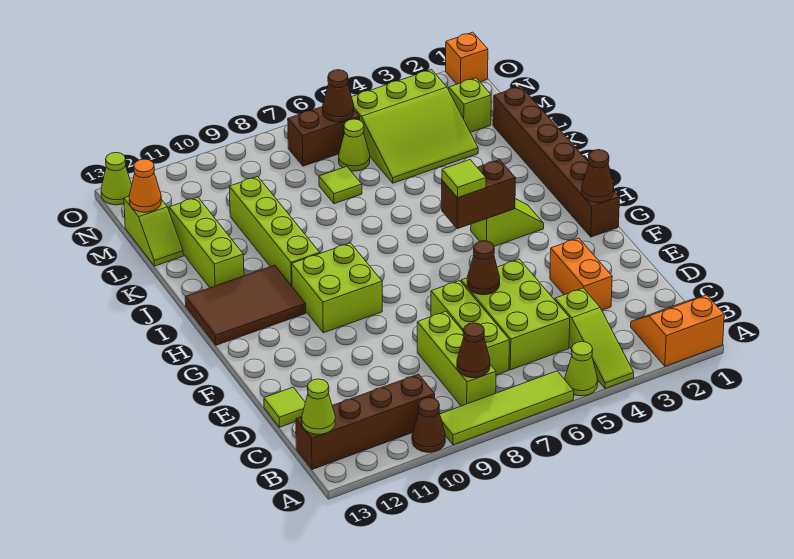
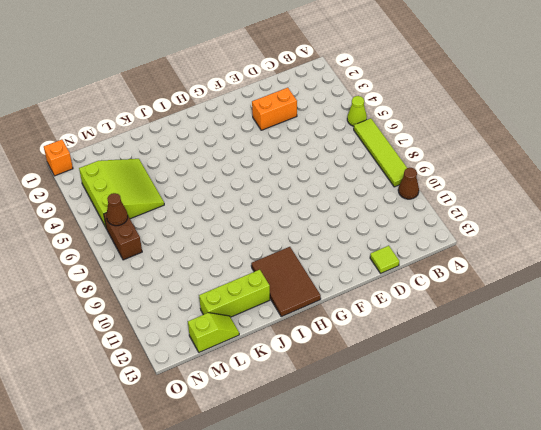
none -> orange 2x2 slope [631,295,724,366]
none -> lime 1x3 slope [555,288,634,389]
none -> lime 1x3 brick [417,312,496,406]
none -> brown 1x4 brick [296,374,435,470]

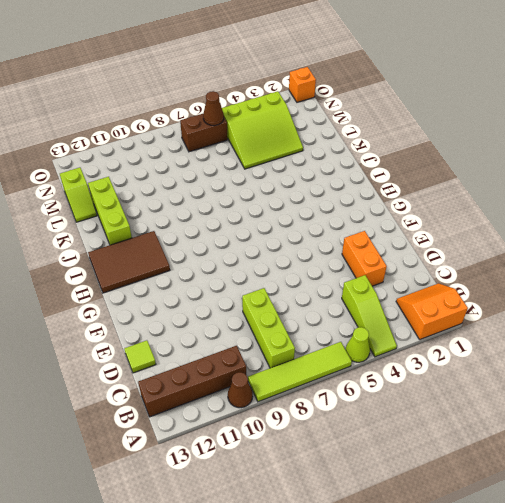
none -> lime 2x3 brick [461,259,570,370]
none -> lime 1x3 brick [431,281,509,375]
none -> brown 1x6 brick [493,86,620,237]
none -> lime 2x2 brick [292,243,382,333]

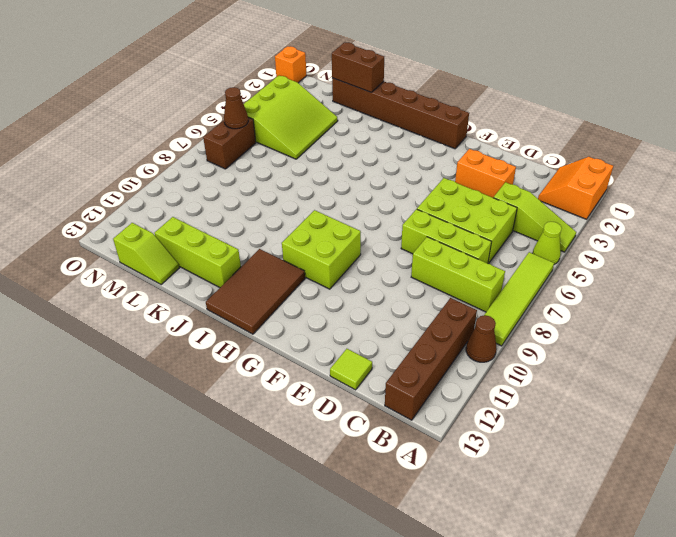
brown 1x2 brick [332,42,384,92] -> brown 1x2 brick turned to [442,160,516,229]
none -> lime 1x2 slope [471,199,544,246]
none -> lime 1x4 brick [229,177,320,286]
none -> lime 1x1 tile [319,167,362,204]
none -> lime 1x1 brick [449,78,491,132]

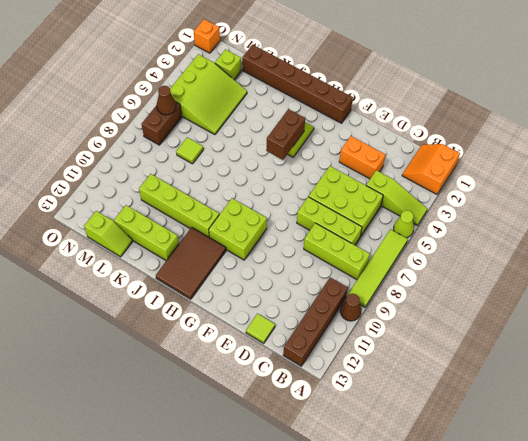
none -> lime 1x1 cone [339,119,370,171]
none -> lime 1x1 cone [101,153,132,205]
none -> brown 1x1 cone [457,323,490,378]
none -> lime 1x1 cone [302,379,335,434]

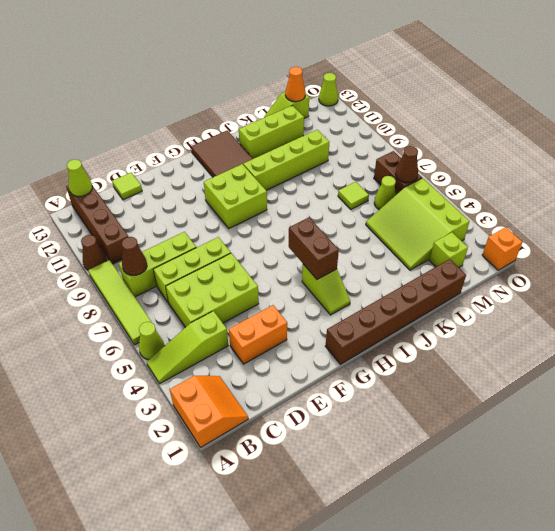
none -> brown 1x1 cone [467,241,500,295]
none -> brown 1x1 cone [582,150,614,203]
none -> lime 1x1 tile [442,160,486,198]

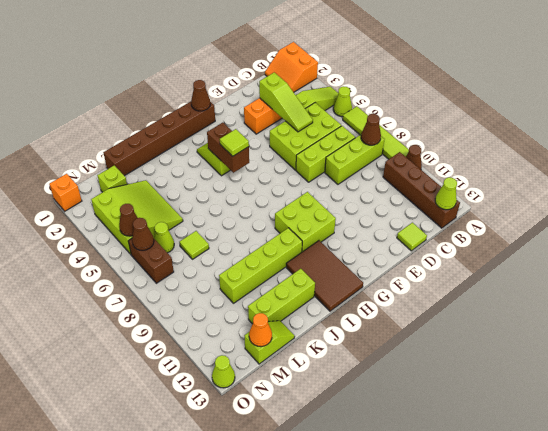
lime 1x3 slope [259,72,313,132] -> none
brown 1x1 cone [119,204,138,236] -> brown 1x1 cone moved to [467,241,500,295]

